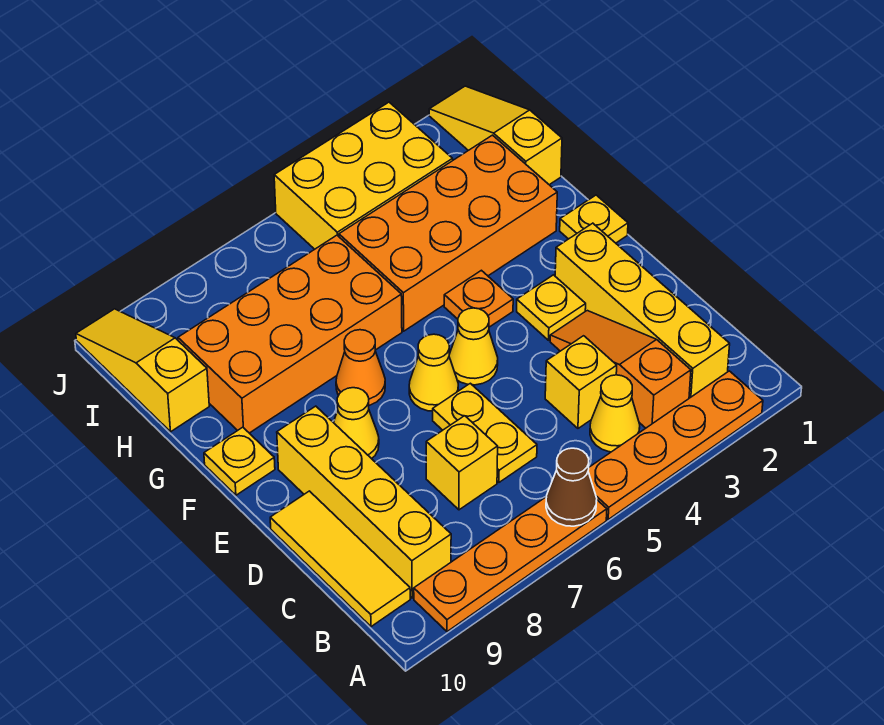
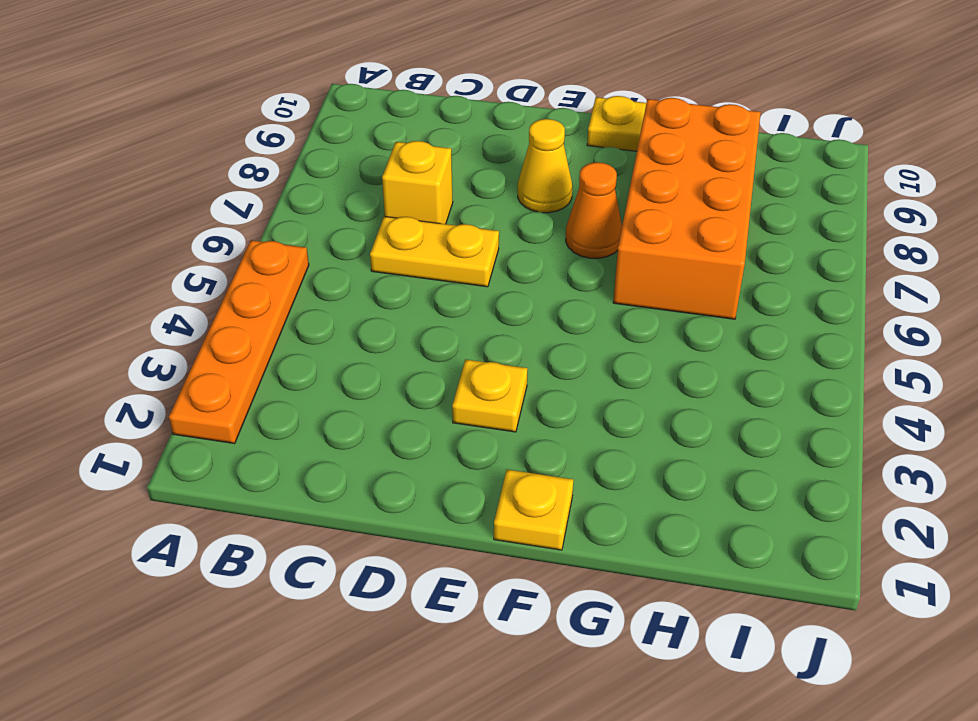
none -> orange 1x4 plate [414,497,607,632]
none -> yellow 1x4 brick [555,223,730,398]
none -> orange 1x3 slope [550,311,691,428]

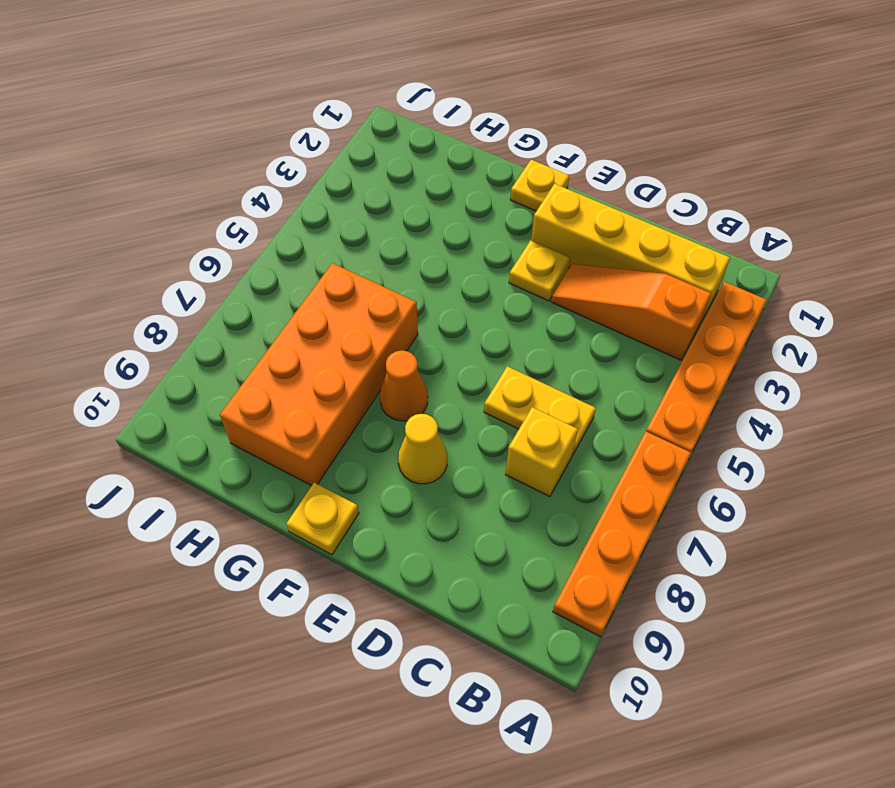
none -> yellow 1x1 cone [590,375,640,452]
none -> yellow 1x4 brick [277,406,451,598]
none -> yellow 1x3 tile [270,491,410,627]

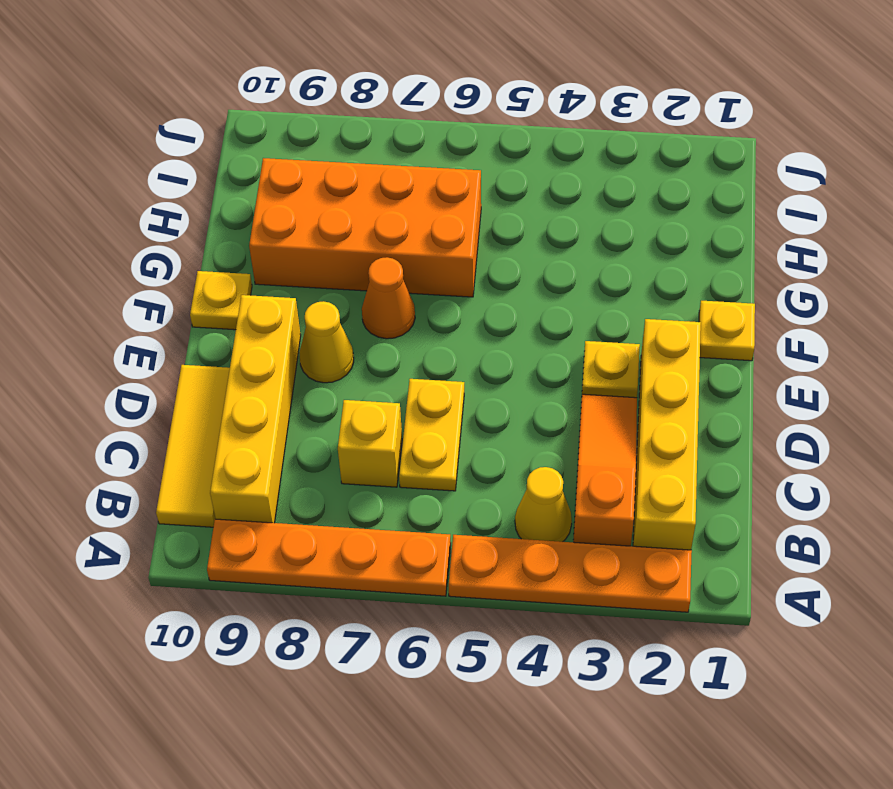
none -> yellow 1x1 brick [545,336,617,428]
none -> yellow 1x1 cone [449,308,498,385]
none -> yellow 1x1 cone [409,334,458,411]

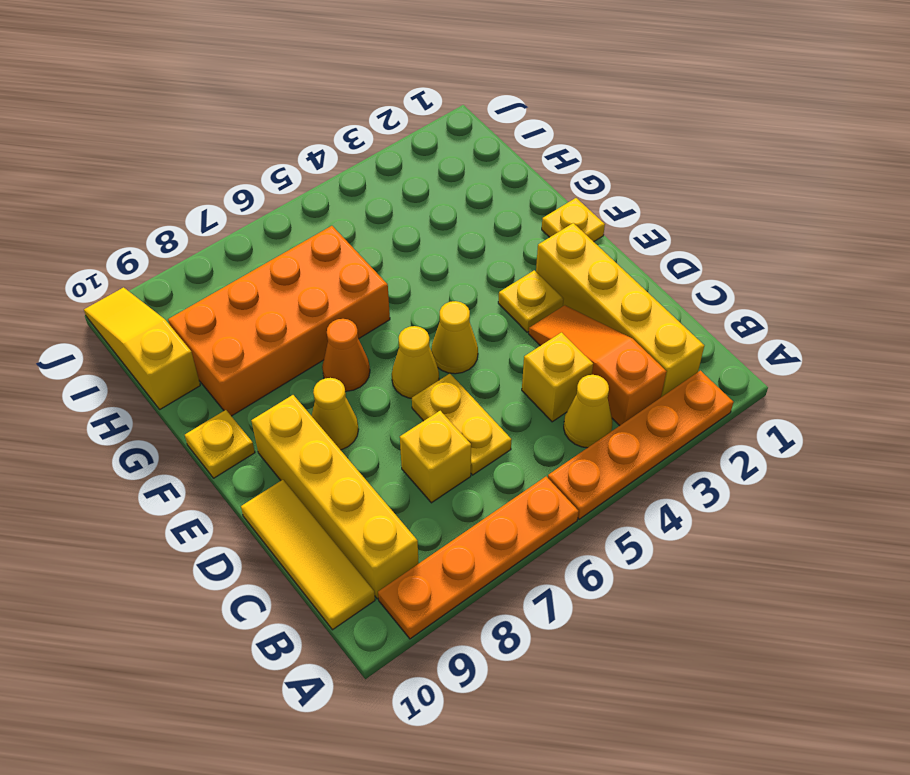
none -> orange 1x1 plate [444,270,513,327]
none -> orange 2x4 brick [339,135,557,331]
none -> yellow 1x3 slope [429,86,562,185]

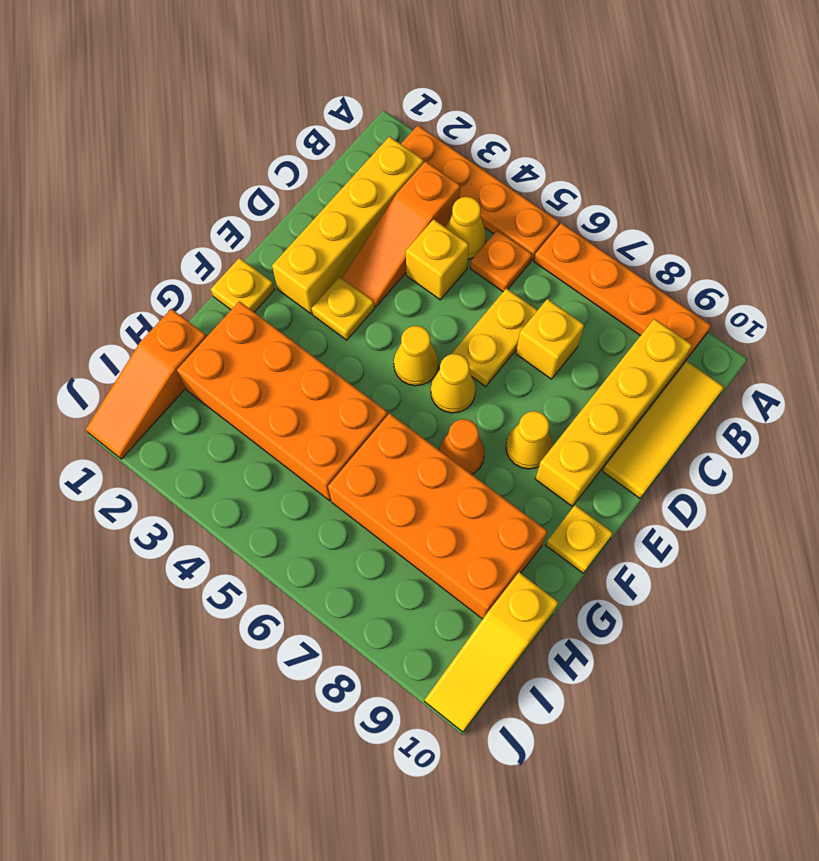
orange 1x1 plate [470,230,532,292] -> orange 1x1 plate moved to [444,270,513,327]
orange 1x3 slope [86,309,207,459] -> yellow 1x3 slope [429,86,562,185]
none -> yellow 2x3 brick [274,102,453,249]
none -> brown 1x1 cone [546,448,597,526]

